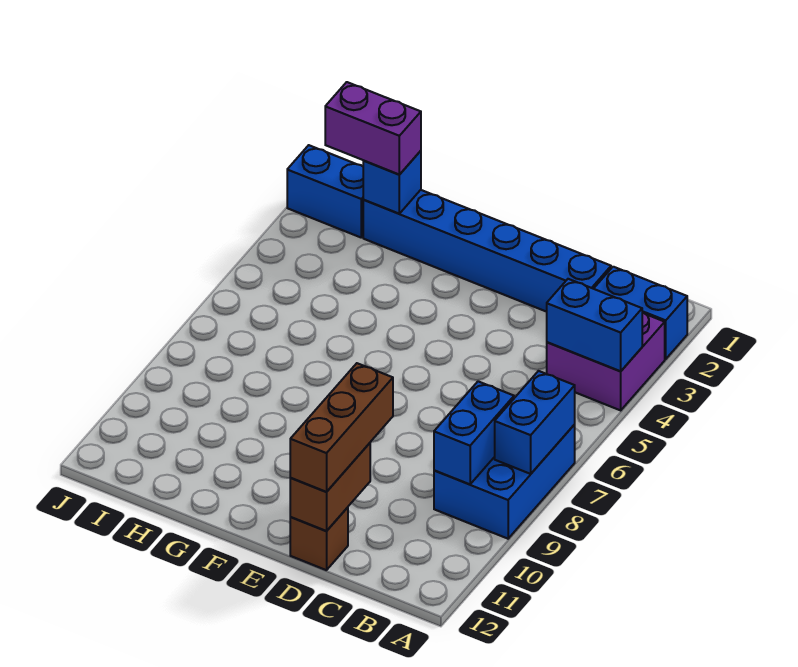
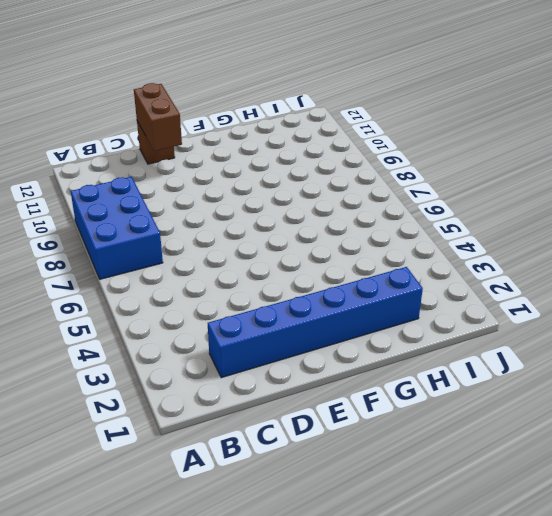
none -> blue 1x2 brick [594,267,687,359]
none -> purple 2x2 brick [547,312,665,410]
none -> blue 1x2 brick [287,145,363,237]

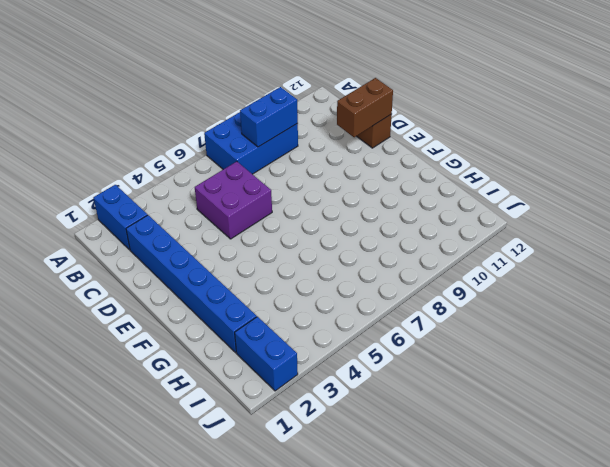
purple 2x2 brick [195,162,272,239] -> purple 2x2 brick moved to [547,312,665,410]
none -> blue 1x2 brick [547,279,642,371]
none -> blue 1x2 brick [495,371,575,474]
none -> blue 1x1 brick [363,151,421,214]

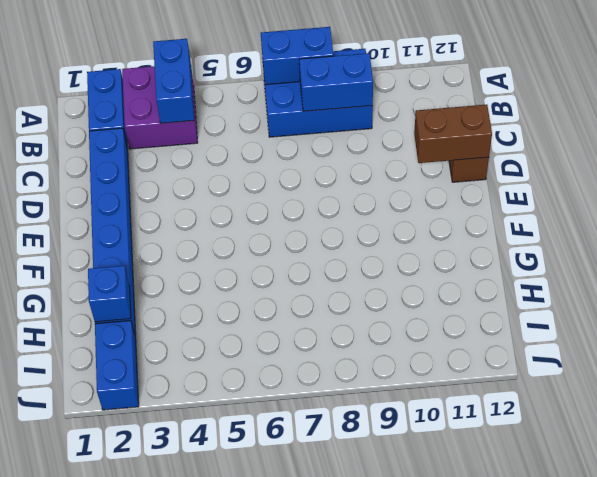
none -> brown 1x3 brick [290,363,393,492]
none -> purple 1x2 brick [325,82,421,175]

